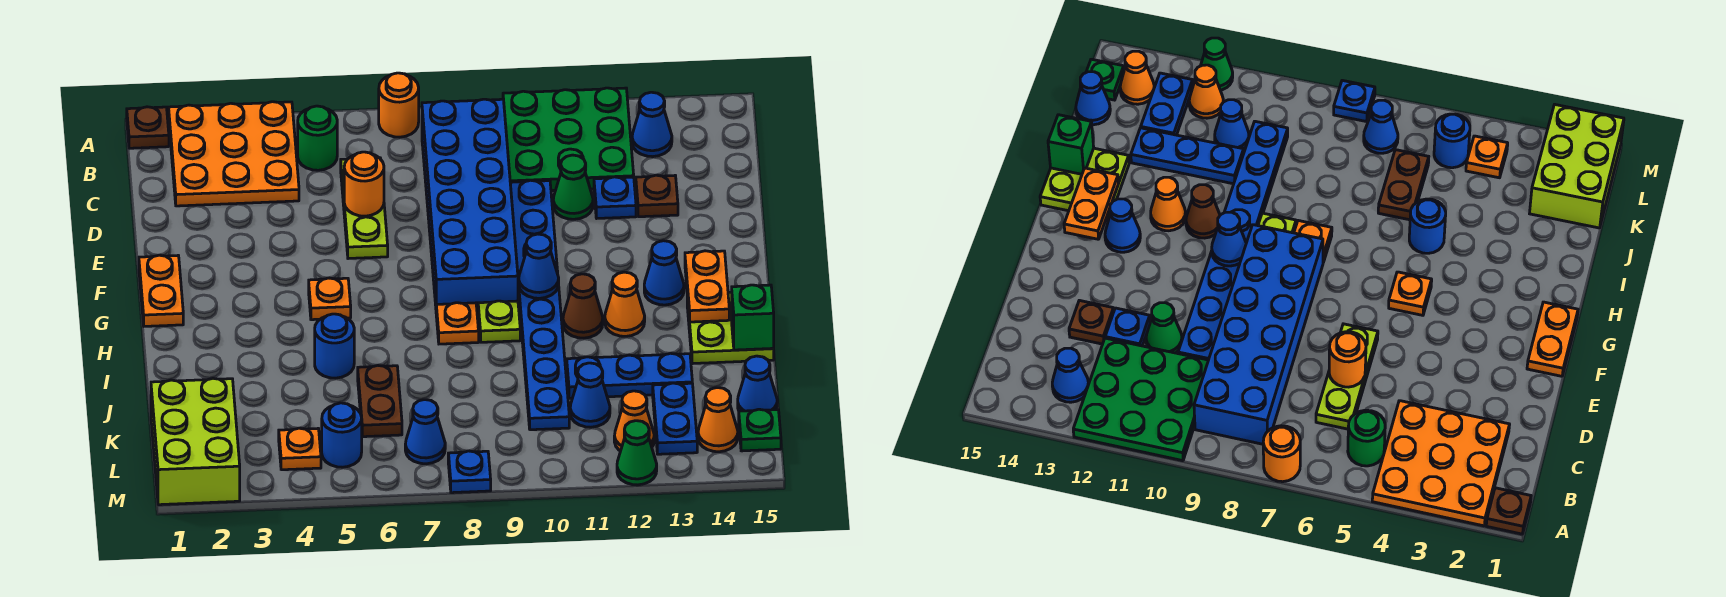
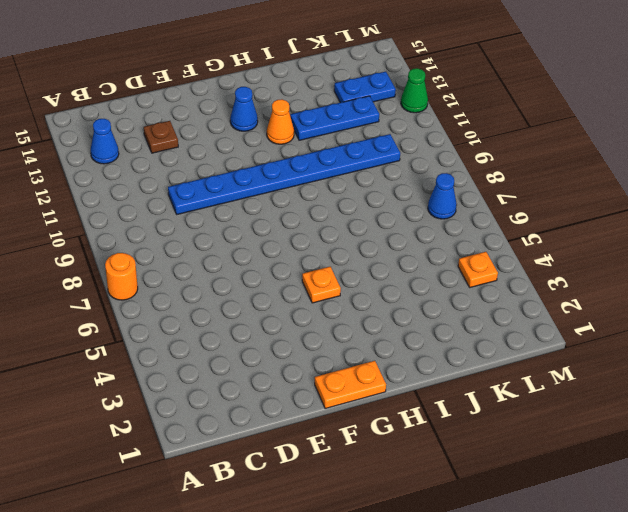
blue 1x3 plate [290,96,379,140] -> blue 1x3 plate turned to [567,353,692,398]
none -> brown 1x1 plate [127,107,169,148]
none -> orange 3x3 plate [169,102,299,206]
none -> green 3x3 plate [503,88,634,191]
none -> green 1x1 round brick [298,106,337,170]

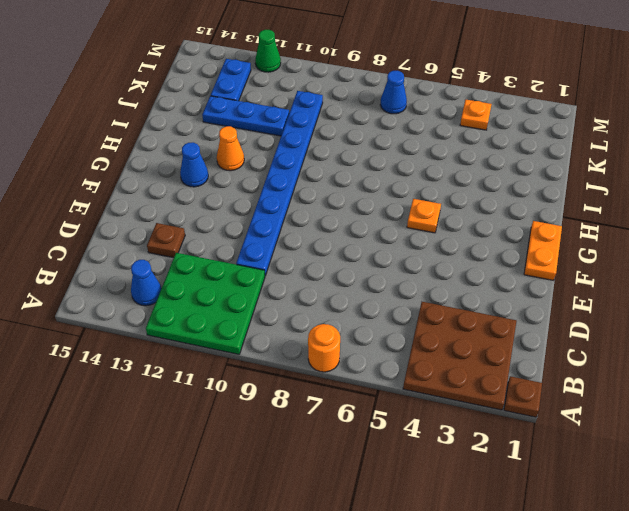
brown 3x3 plate [403,302,516,410] -> orange 3x3 plate [169,102,299,206]
none -> green 1x1 round brick [298,106,337,170]
none -> blue 2x6 brick [422,99,518,313]
none -> lime 1x3 plate [341,158,388,259]
none -> green 1x1 cone [553,155,593,219]

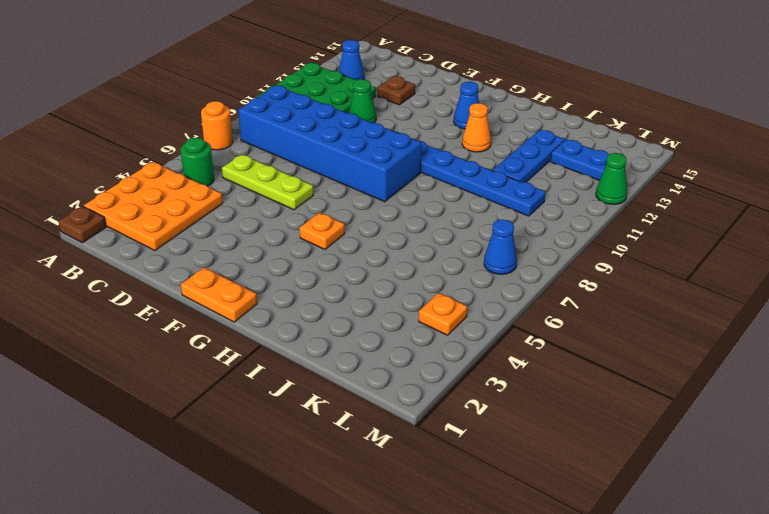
none -> blue 1x1 plate [594,177,636,218]
none -> orange 1x1 plate [436,303,479,344]
none -> lime 1x1 plate [478,301,520,342]
none -> brown 1x1 cone [563,274,603,338]

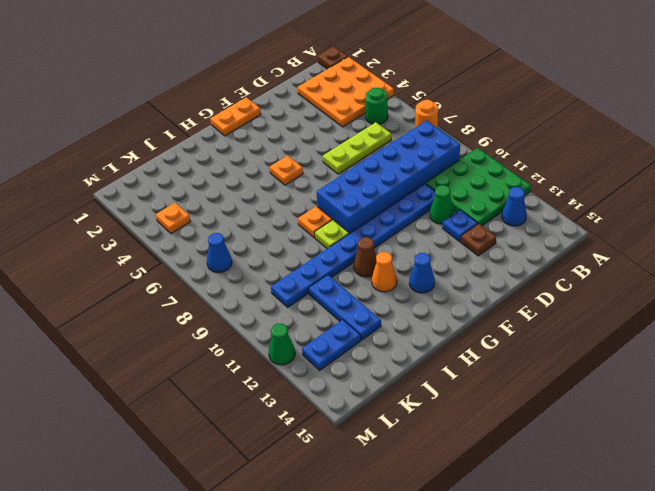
none -> lime 2x2 plate [687,292,774,364]
none -> blue 1x1 round brick [315,314,354,378]
none -> brown 1x2 plate [358,365,402,437]
none -> lime 2x3 brick [151,378,240,505]

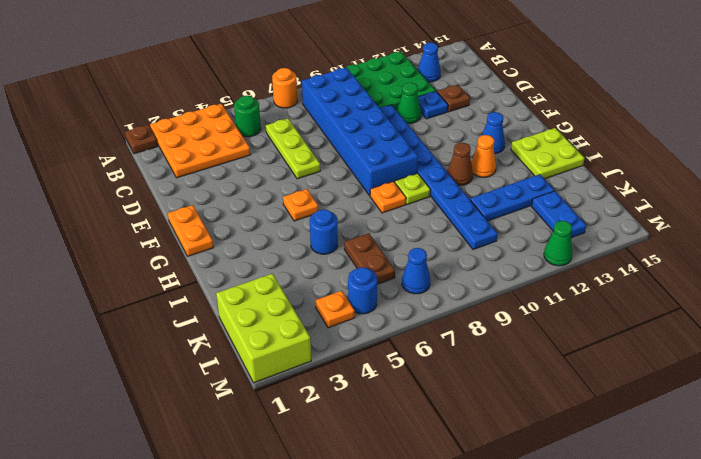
none -> blue 1x1 cone [570,363,610,427]
none -> blue 1x1 cone [738,356,777,411]
none -> orange 1x1 cone [614,391,654,451]
none -> orange 1x1 cone [698,388,738,452]

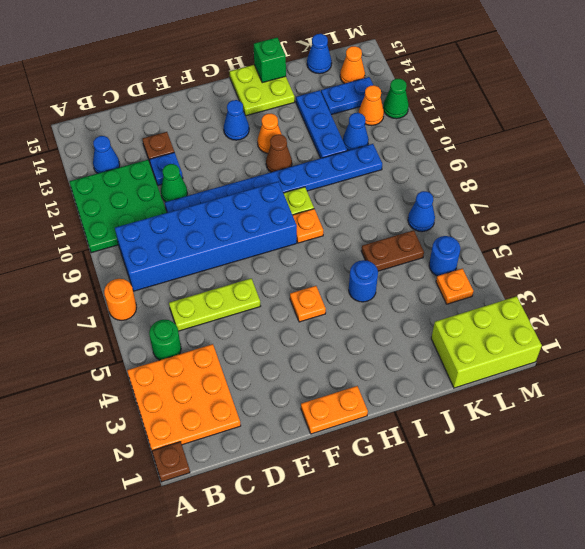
none -> green 1x1 plate [739,409,781,451]
none -> blue 1x1 plate [448,451,491,493]
none -> orange 1x1 round brick [344,152,384,216]
none -> blue 1x1 cone [519,234,559,298]

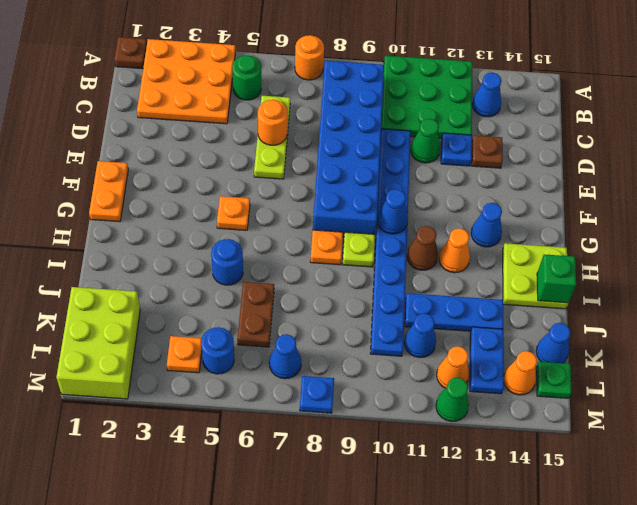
none -> orange 1x2 plate [685,251,729,322]

